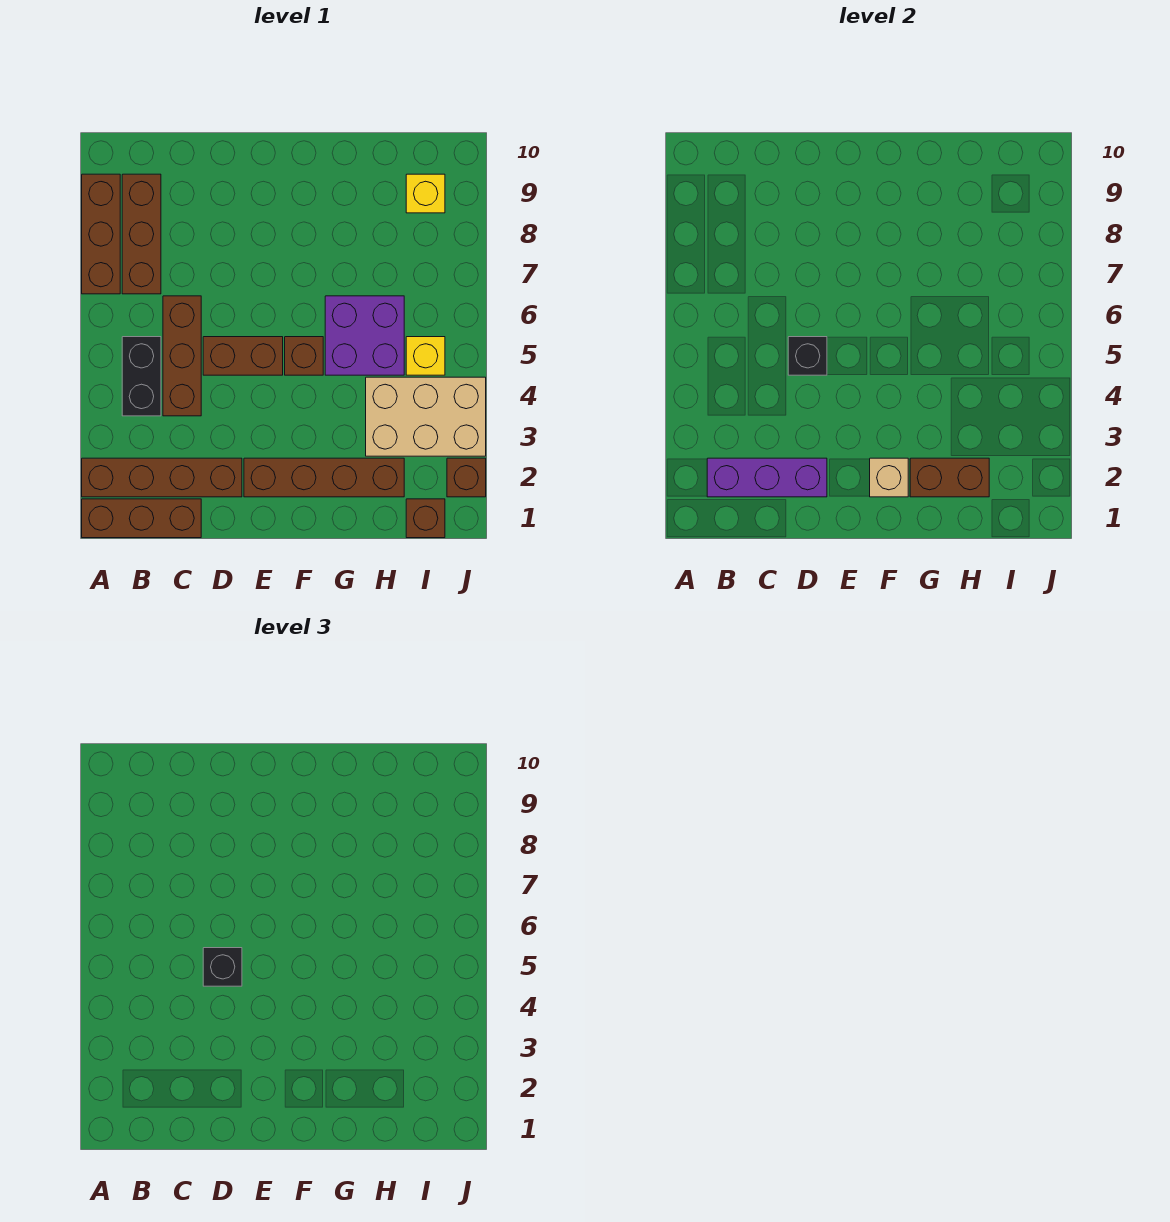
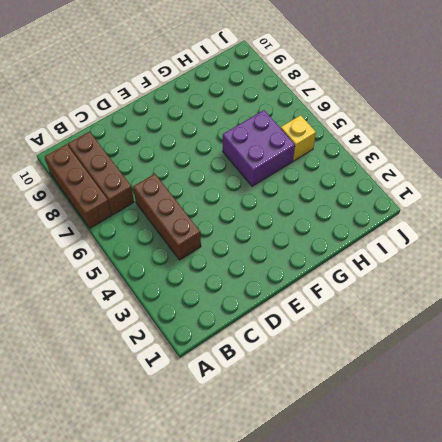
none -> brown 1x3 brick [82,499,201,538]
none -> brown 1x4 brick [82,458,242,497]
none -> black 1x2 brick [122,337,161,416]

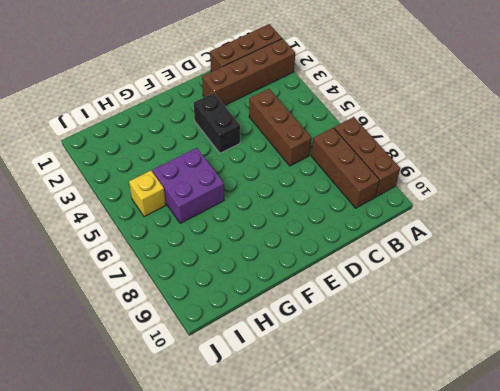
black 1x2 brick [194,93,240,153] -> black 1x2 brick moved to [122,337,161,416]
none -> brown 1x2 brick [203,337,283,375]
none -> brown 1x4 brick [244,458,404,497]
none -> brown 1x1 brick [285,337,323,375]

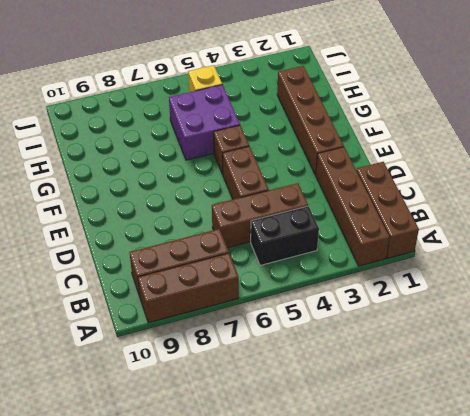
none -> tan 2x3 brick [366,377,486,456]
none -> brown 1x1 brick [406,499,445,538]
none -> yellow 1x1 brick [406,174,445,213]

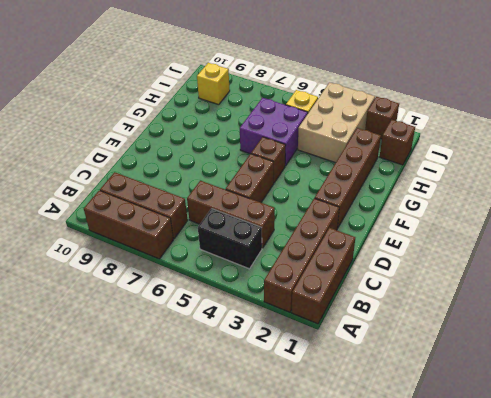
none -> purple 1x3 brick [707,458,827,497]
none -> black 1x1 brick [788,337,827,375]
none -> tan 1x1 brick [870,458,908,497]

